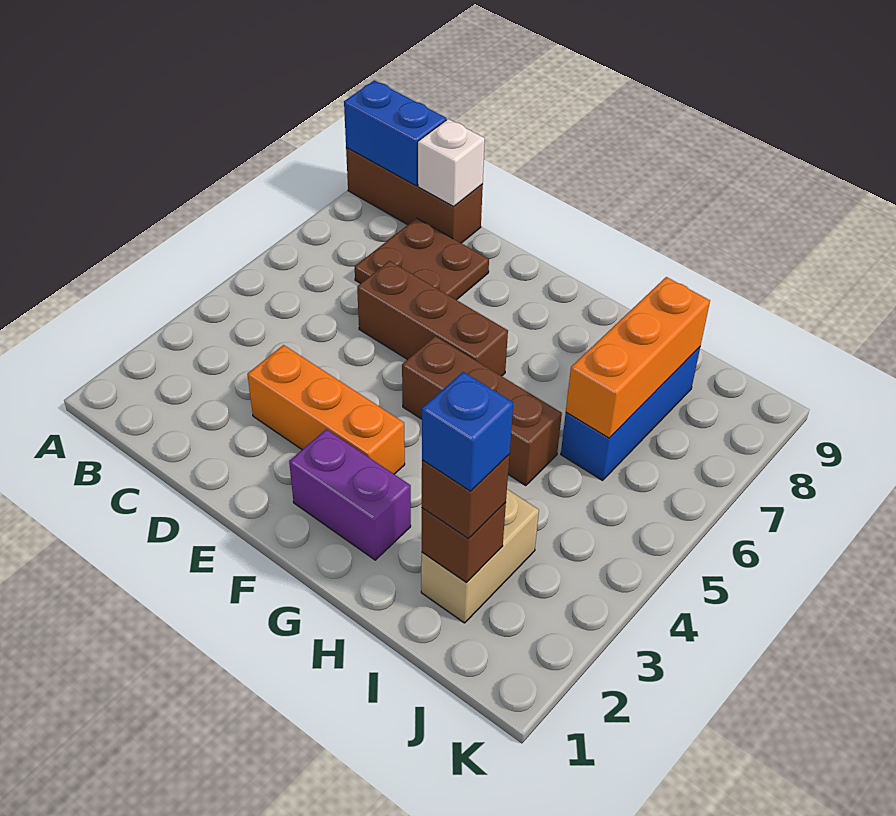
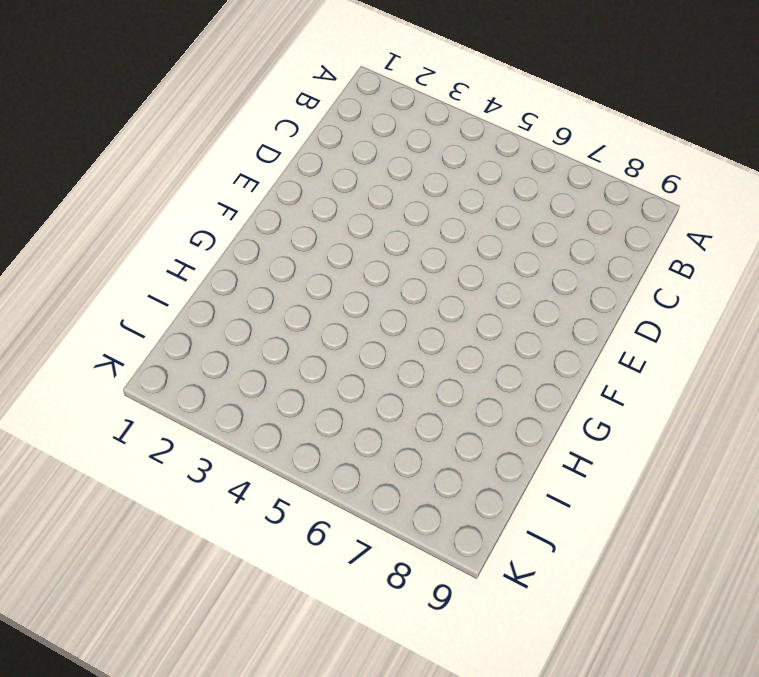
none -> brown 1x3 brick [346,148,483,243]
none -> brown 2x2 plate [355,218,489,300]
none -> orange 1x3 brick [247,345,405,474]

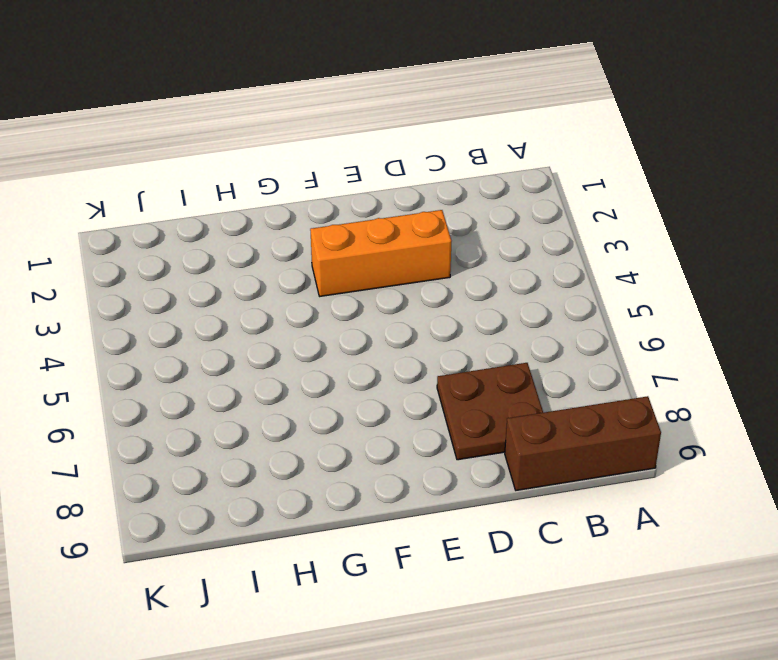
none -> brown 1x3 brick [357,261,508,376]
none -> purple 1x2 brick [289,429,411,560]
none -> brown 1x3 brick [402,336,562,486]

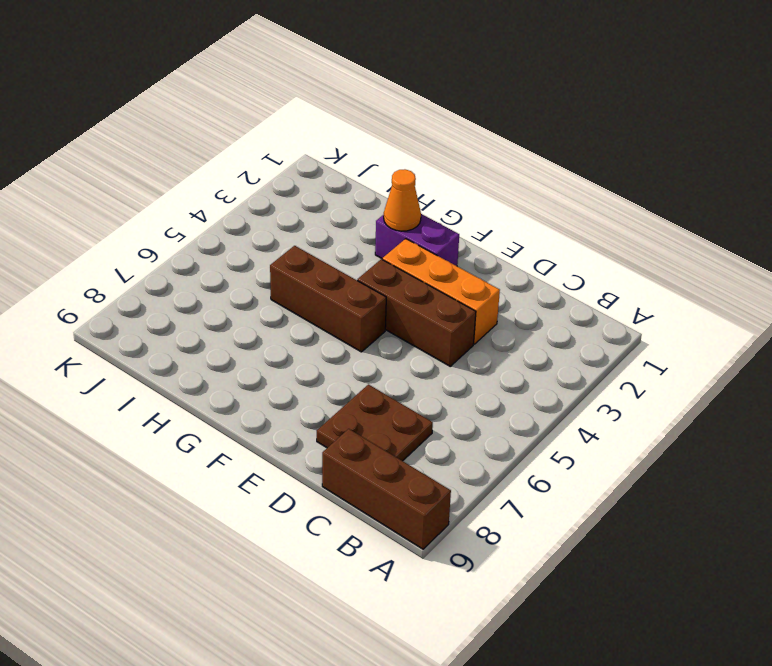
brown 1x3 brick [357,259,476,366] -> brown 1x3 brick moved to [357,261,508,376]
orange 1x1 cone [383,169,421,231] -> none
none -> tan 1x2 brick [421,489,539,623]
none -> blue 1x3 brick [561,347,700,480]
none -> blue 1x2 brick [344,80,446,186]

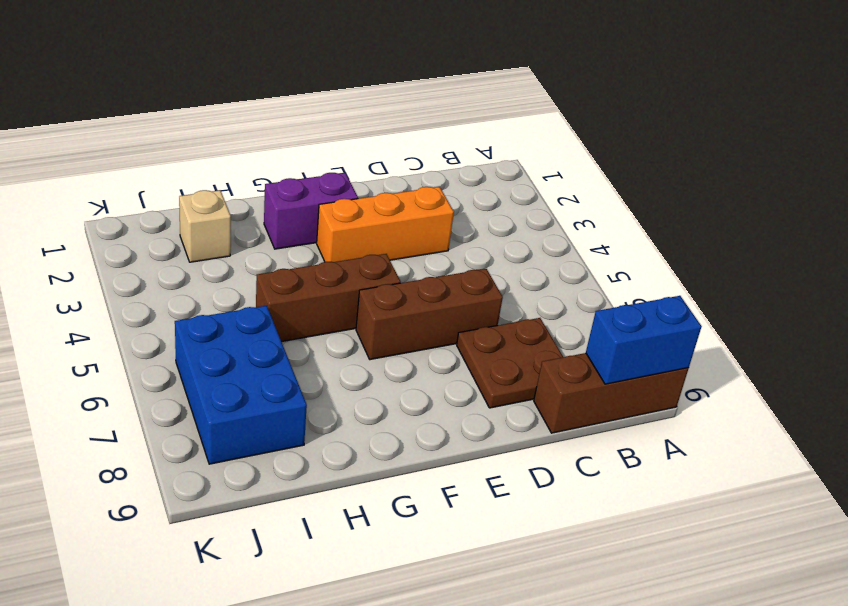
tan 1x1 brick [179,190,231,262] -> tan 1x2 brick [421,489,539,623]
blue 2x3 brick [175,306,307,464] -> blue 1x3 brick [561,347,700,480]
none -> white 1x1 brick [418,119,485,207]
none -> brown 1x1 brick [422,502,506,583]
none -> orange 1x3 brick [566,277,710,438]

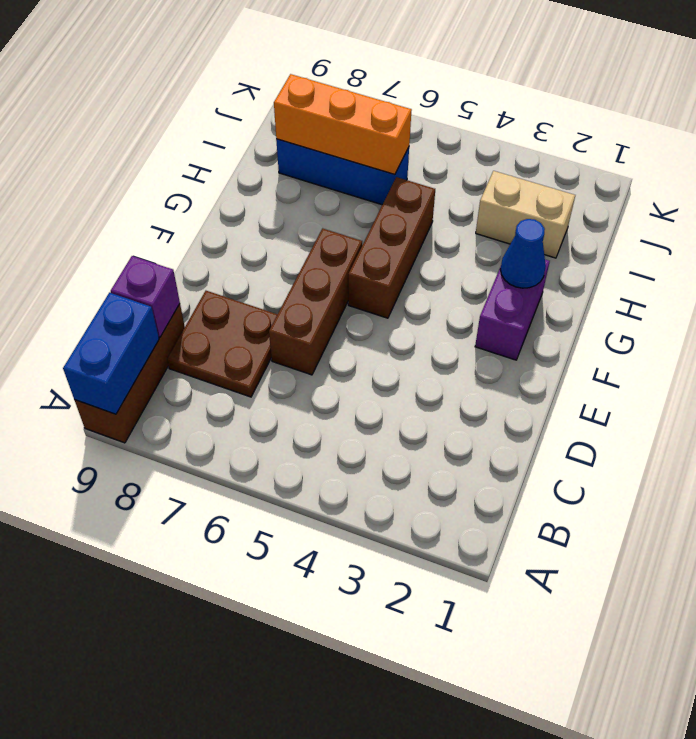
purple 1x1 brick [111,256,180,337] -> white 1x1 brick [418,119,485,207]
blue 1x1 cone [500,219,546,288] -> none
none -> orange 1x3 brick [247,345,405,474]
none -> brown 1x1 brick [422,502,506,583]
none -> brown 1x1 brick [422,455,509,538]

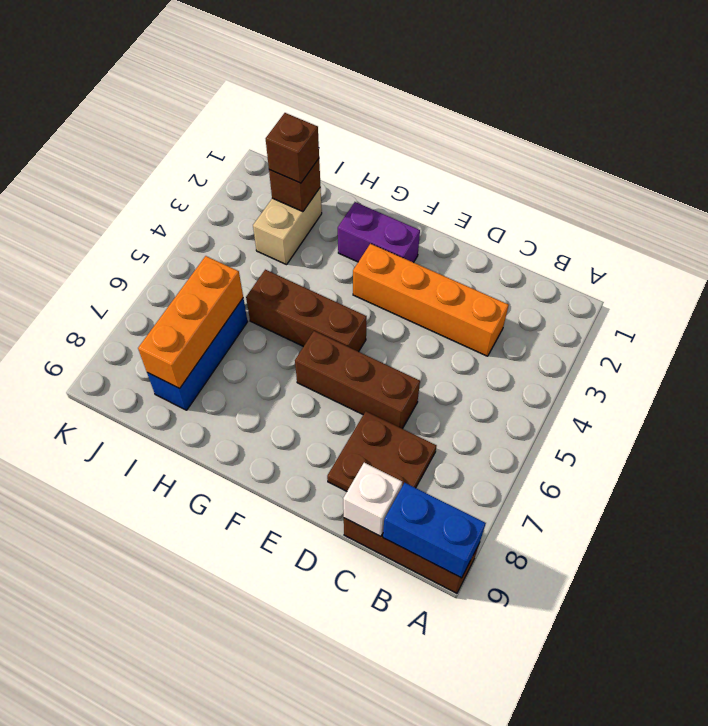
orange 1x4 brick [353,244,509,356] -> orange 1x3 brick [247,345,405,474]
none -> blue 1x1 brick [422,372,513,491]

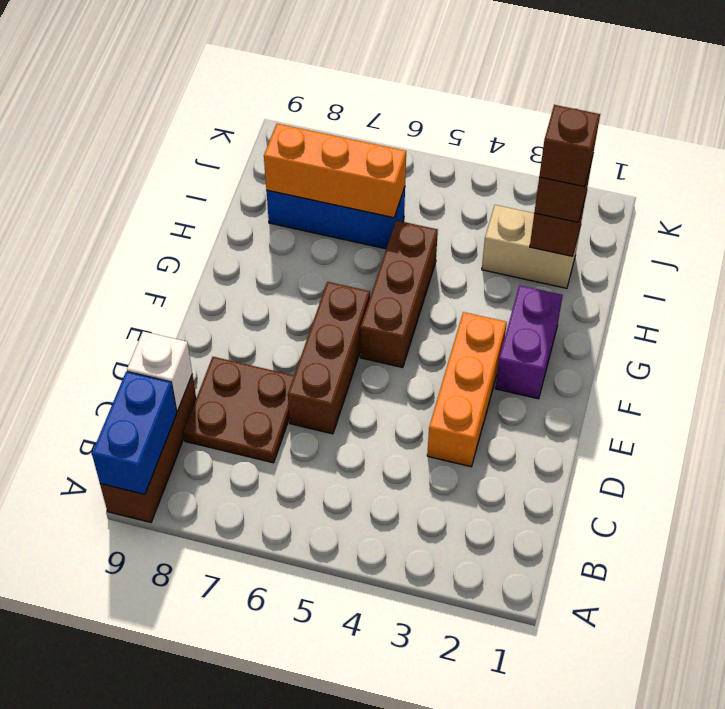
brown 1x1 brick [539,105,600,187] -> blue 1x1 brick [422,372,513,491]

